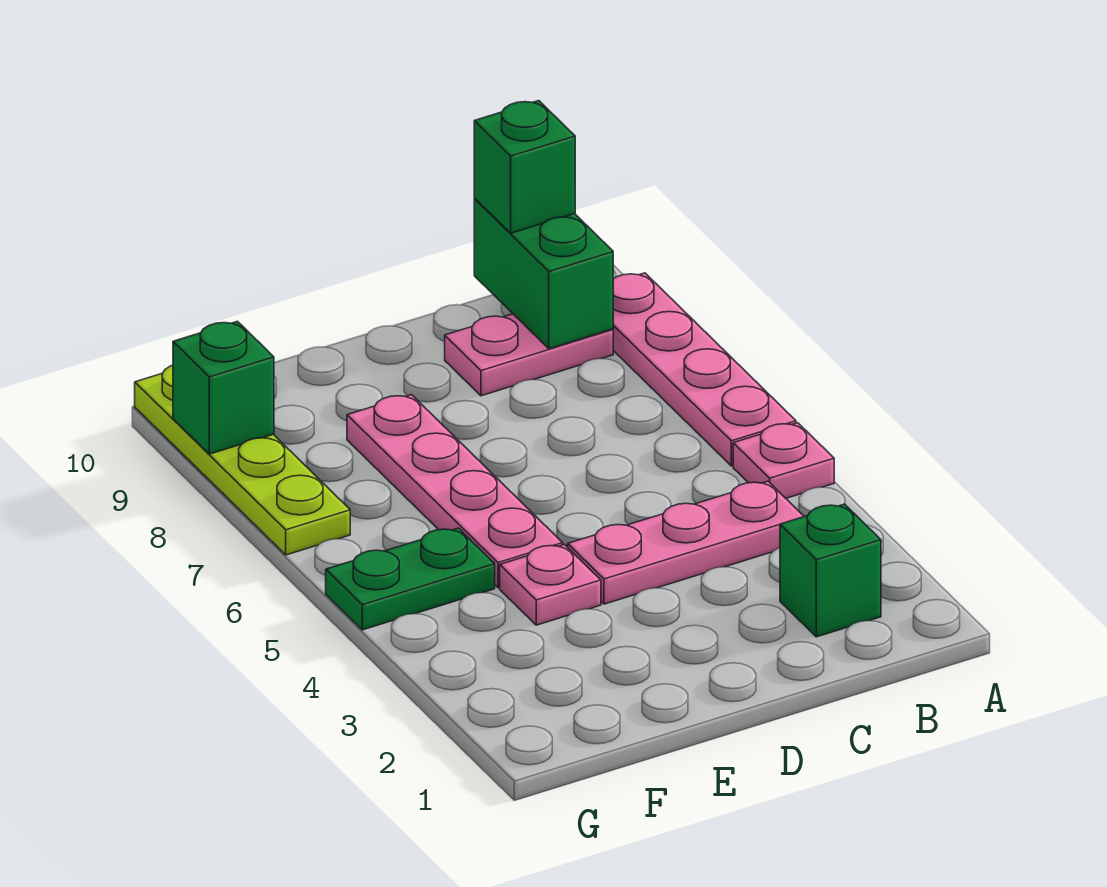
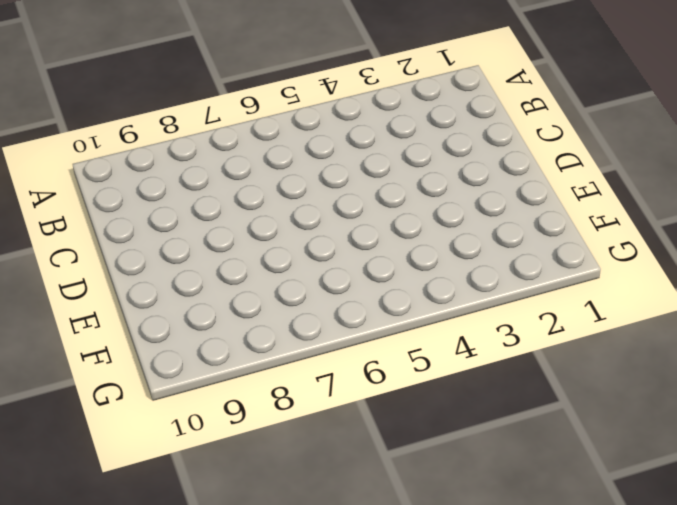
none -> pink 1x1 plate [733,423,834,498]
none -> pink 1x4 plate [613,273,796,466]
none -> green 1x1 brick [780,504,881,637]

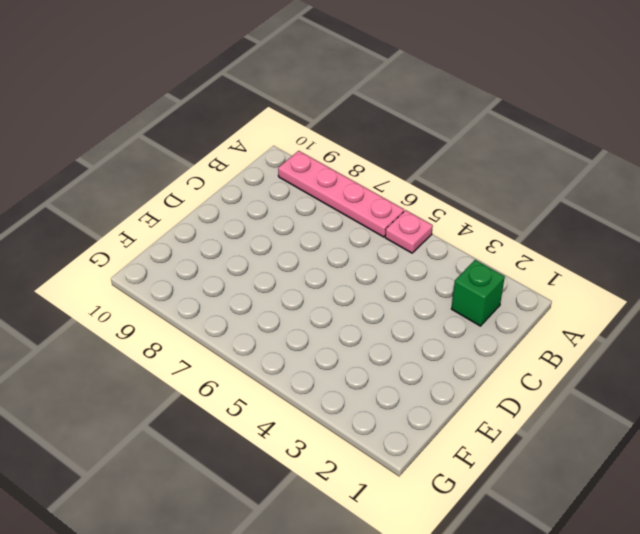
none -> pink 1x3 plate [568,481,804,604]
none -> pink 1x2 plate [445,314,613,396]
none -> pink 1x1 plate [500,545,601,625]

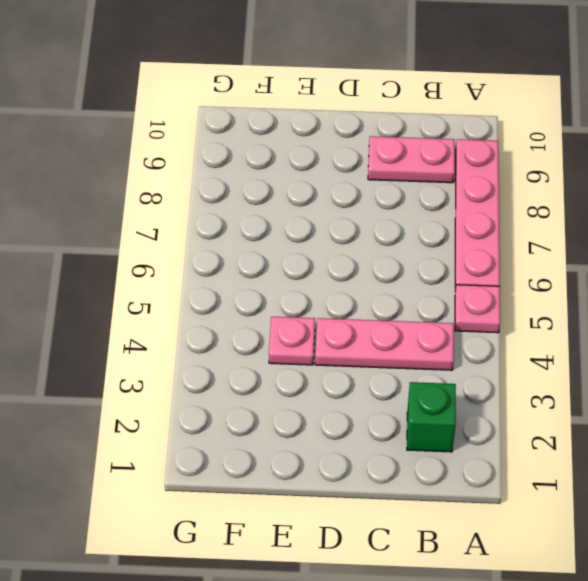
none -> pink 1x4 plate [347,395,563,588]
none -> green 1x2 plate [326,528,495,630]
none -> lime 1x4 plate [135,365,350,555]

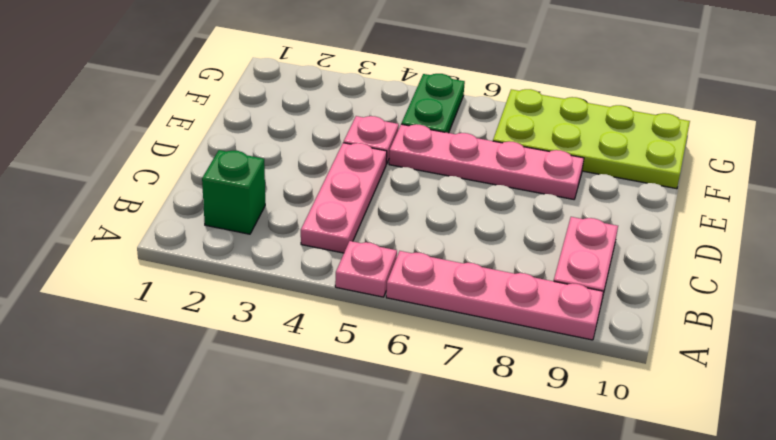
lime 2x4 plate [493,89,690,189] -> lime 1x4 plate [135,365,350,555]
none -> green 1x2 brick [474,199,613,349]
none -> green 1x1 brick [173,321,274,454]
none -> green 1x1 brick [474,101,575,233]

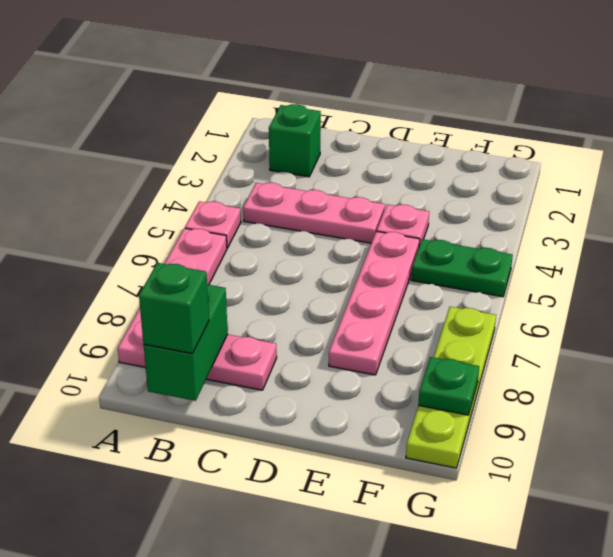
green 1x1 plate [418,357,479,415] -> green 1x1 brick [173,321,274,454]

